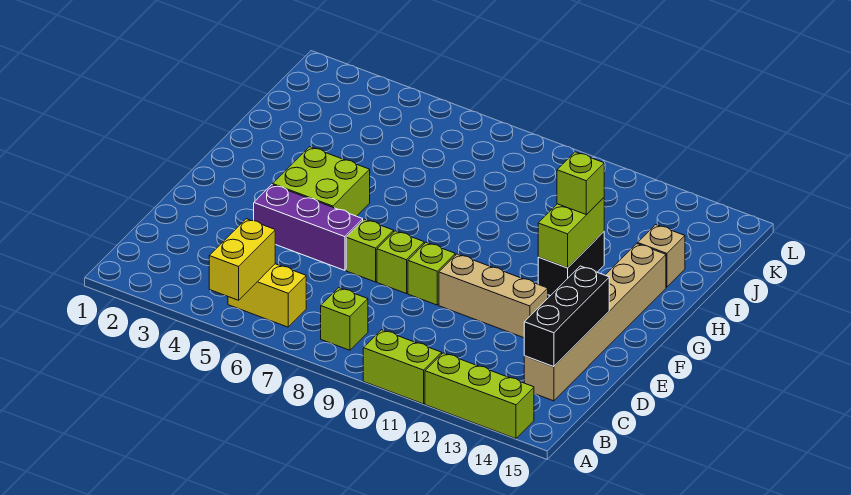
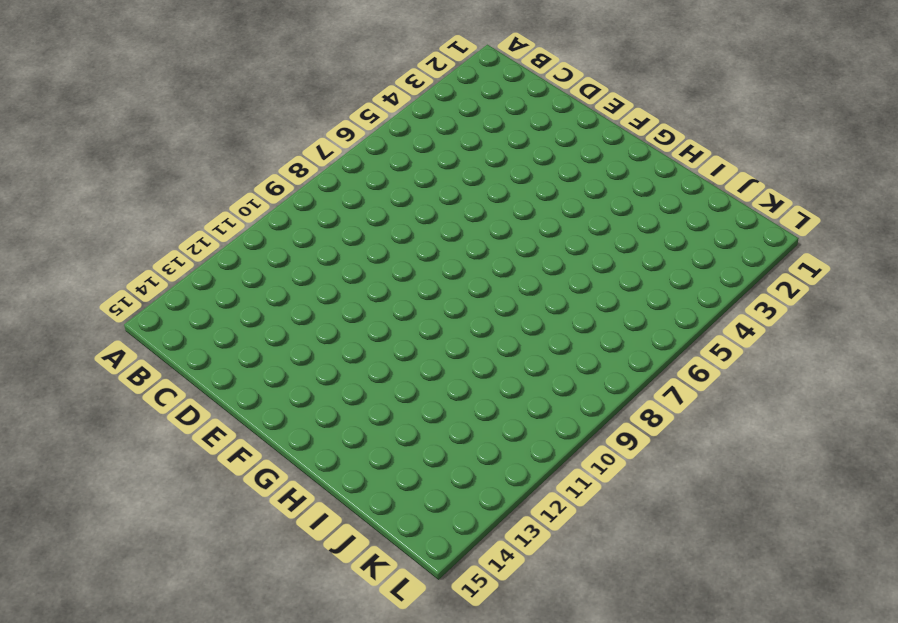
none -> lime 1x2 brick [363,330,442,404]
none -> lime 1x3 brick [425,353,534,439]
none -> yellow 1x2 brick [228,264,306,327]

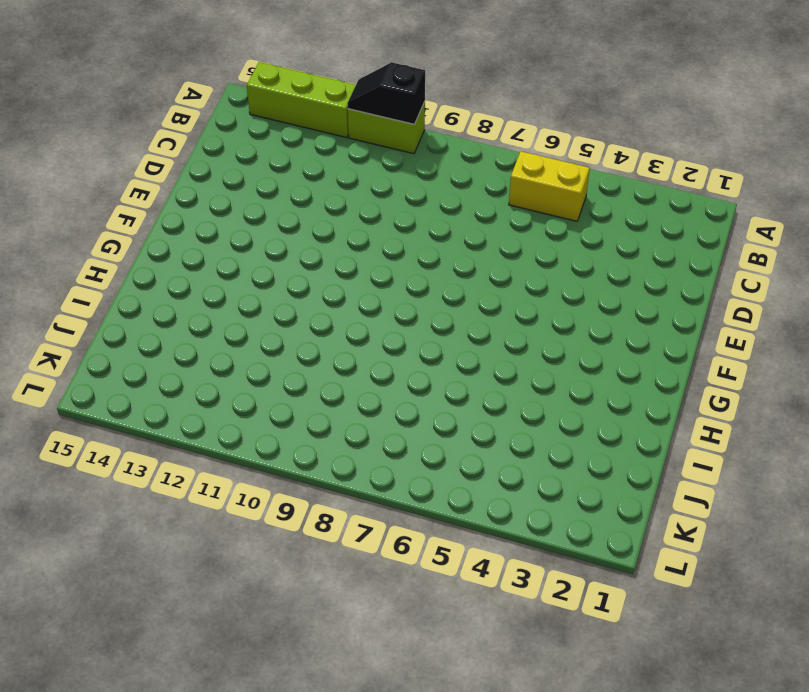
black 1x2 slope [347,62,425,124] -> none
none -> lime 1x1 brick [321,288,368,350]
none -> tan 1x6 brick [524,244,666,401]
none -> purple 1x3 brick [254,185,363,270]

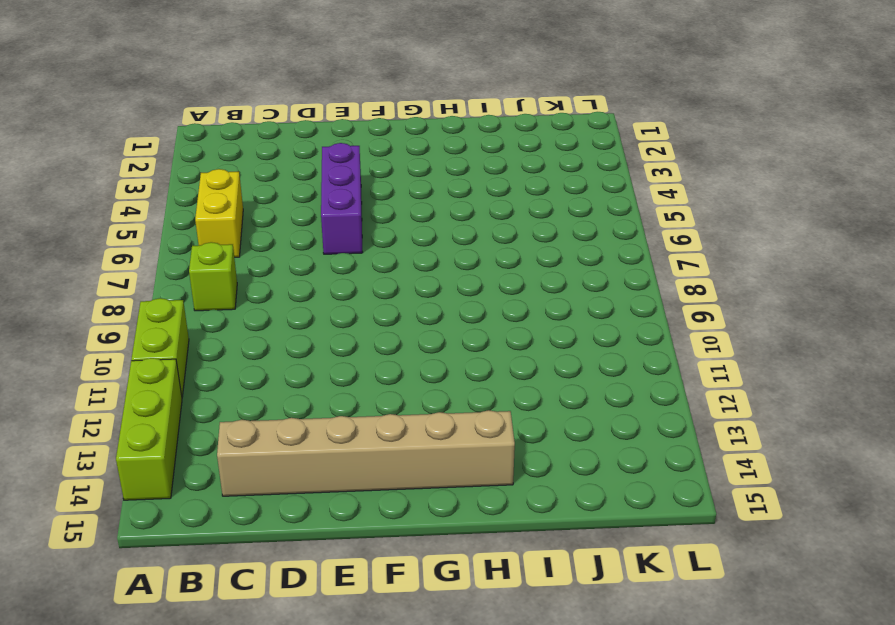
none -> lime 1x1 brick [346,219,394,282]
none -> lime 1x1 brick [377,231,424,294]
none -> lime 1x1 brick [408,243,455,305]

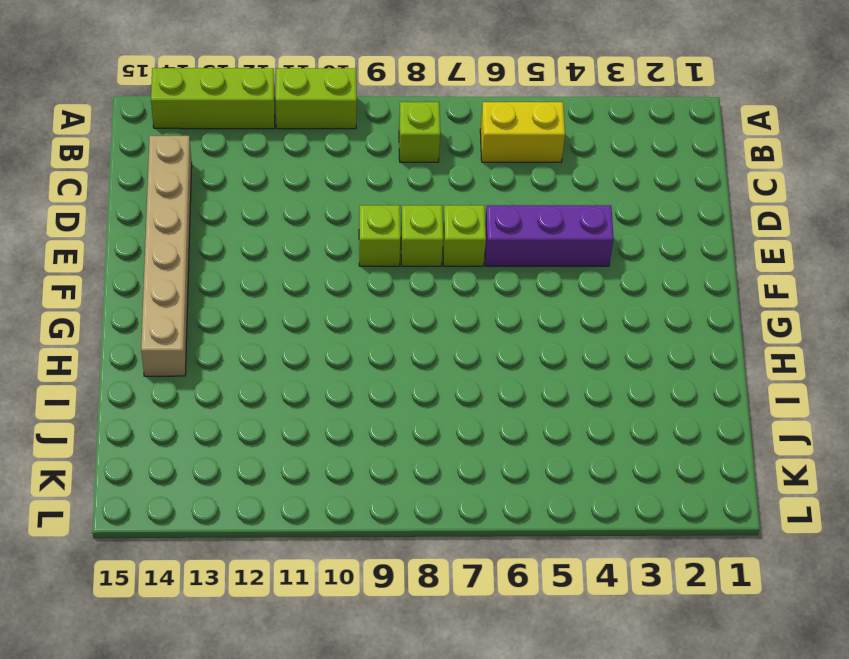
none -> tan 1x3 brick [439,254,548,338]
none -> lime 2x2 brick [273,147,370,216]
none -> black 1x2 brick [538,232,604,296]

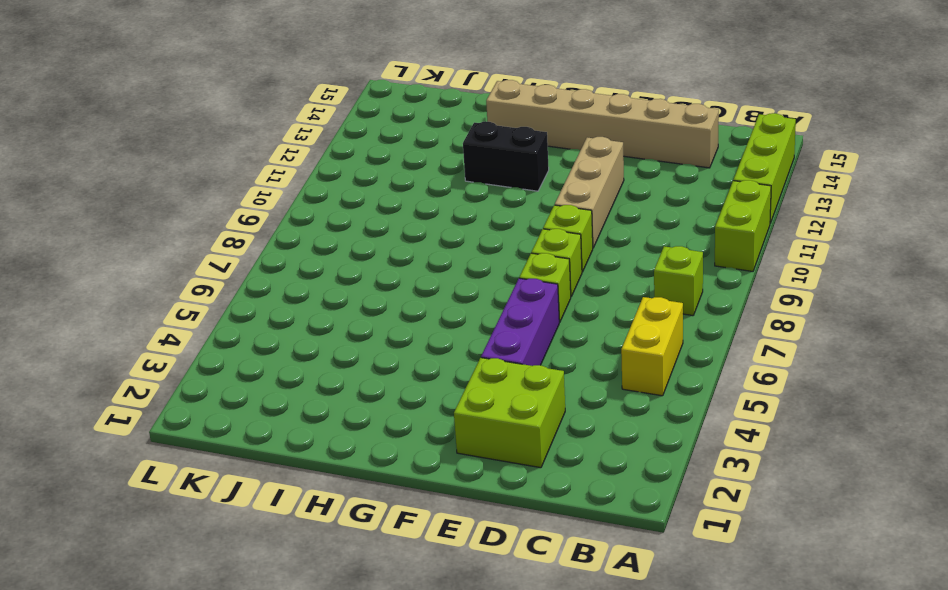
lime 2x2 brick [454,358,565,468] -> lime 2x2 brick moved to [273,147,370,216]
none -> tan 1x1 brick [638,225,685,287]
none -> yellow 1x2 brick [209,219,275,300]
none -> black 1x3 brick [524,266,609,367]

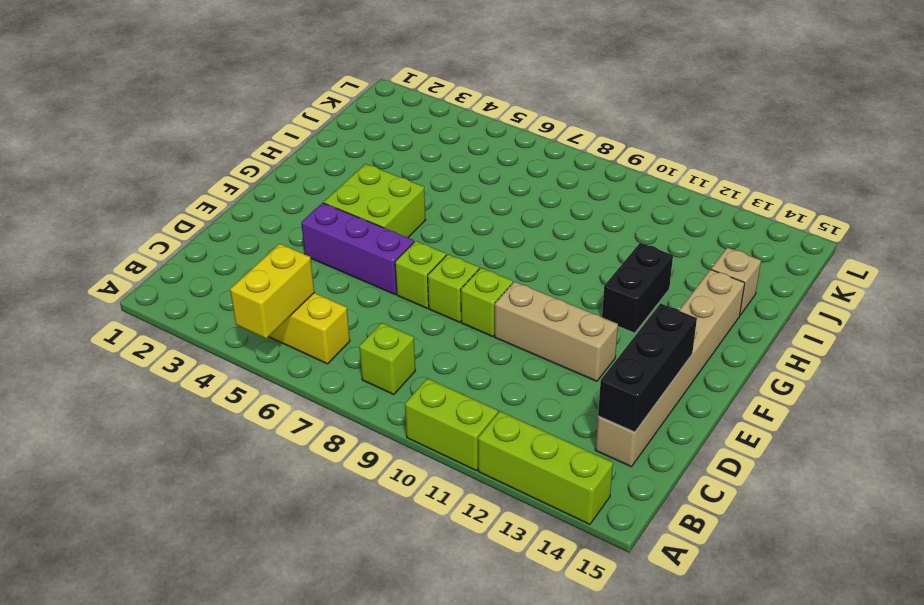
none -> lime 1x2 brick [538,198,604,268]
none -> lime 1x1 brick [557,152,604,215]

